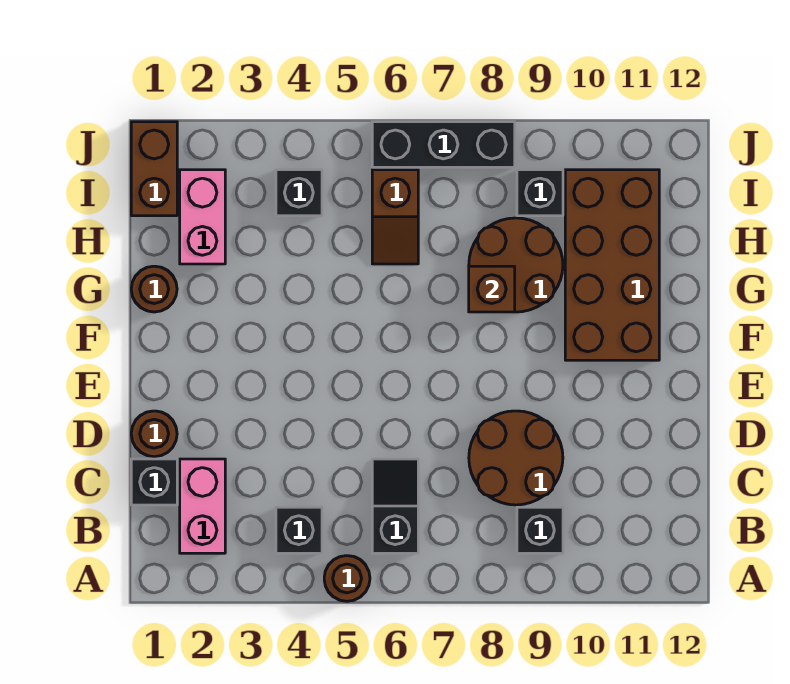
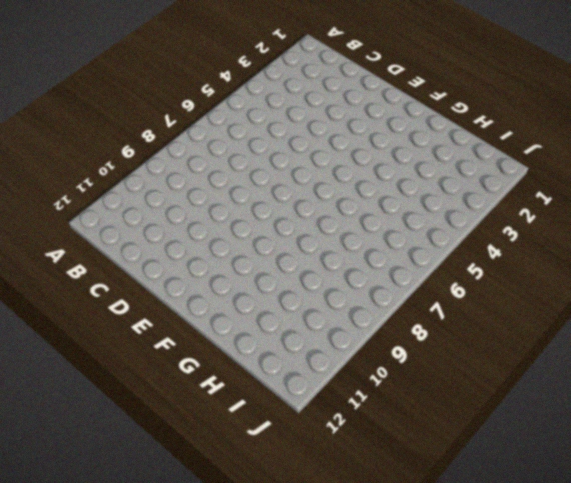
none -> brown 1x1 round brick [324,556,370,601]
none -> pink 1x2 brick [180,459,225,553]
none -> black 1x1 brick [276,507,322,553]

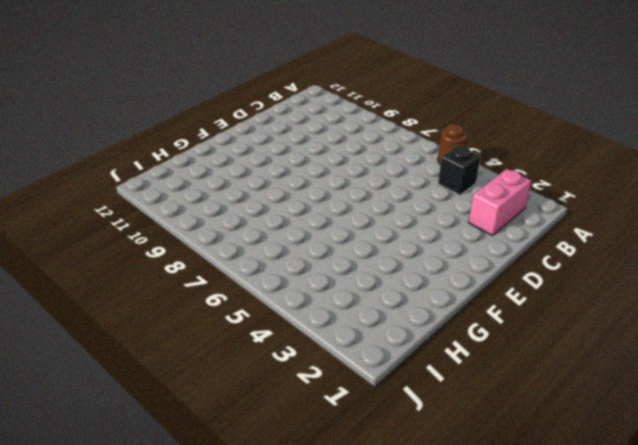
none -> black 1x2 slope [372,459,418,553]
none -> black 1x1 brick [517,507,563,553]
none -> black 1x1 brick [131,459,177,505]

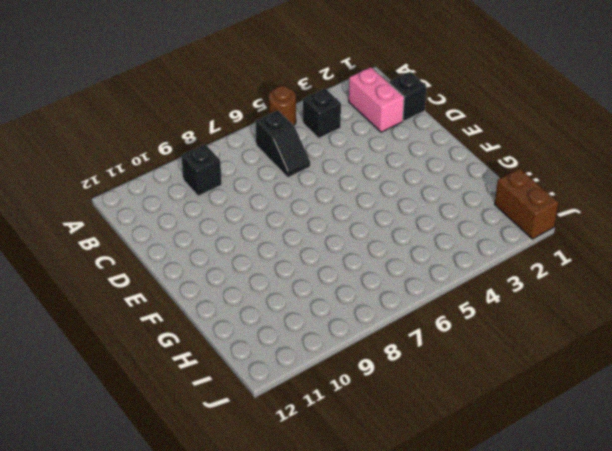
none -> brown 2x2 round brick [469,411,563,505]
none -> brown 1x1 round brick [131,411,177,457]
none -> brown 2x4 brick [565,170,659,360]

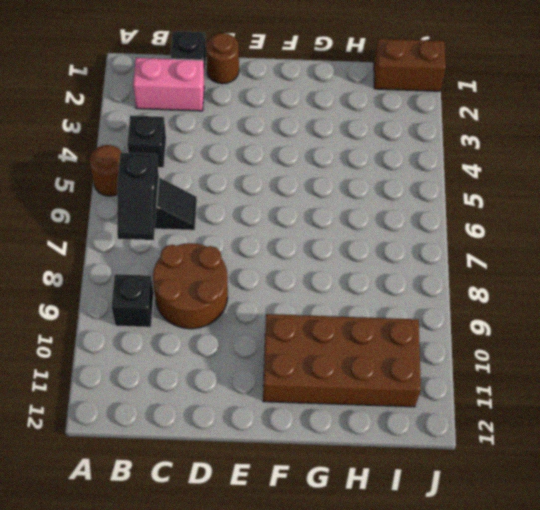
black 1x2 slope [117,153,159,240] -> none
none -> brown 1x1 round brick [131,266,177,312]
none -> brown 2x2 round brick [469,218,563,312]
none -> pink 1x2 brick [180,170,225,264]

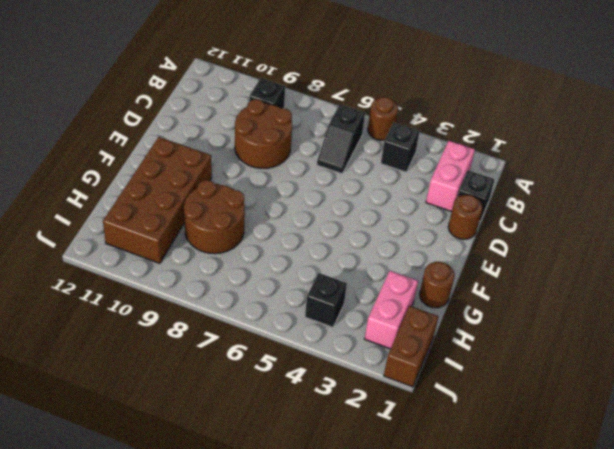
none -> brown 1x2 slope [372,170,418,264]
none -> black 1x1 brick [517,170,563,216]
none -> black 1x3 brick [372,122,515,167]

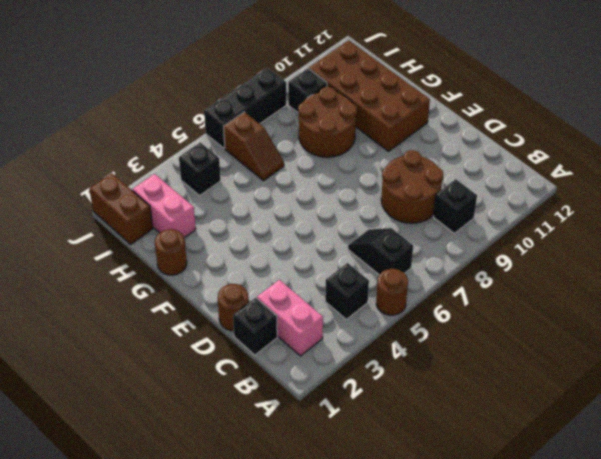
none -> brown 1x1 brick [469,266,515,312]

